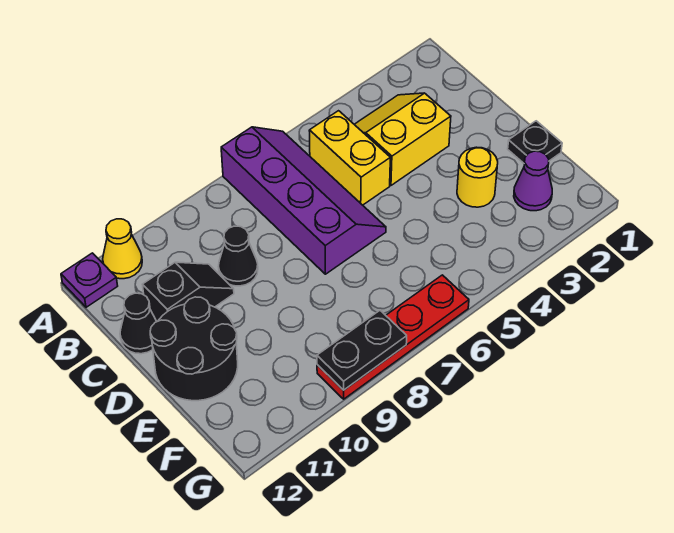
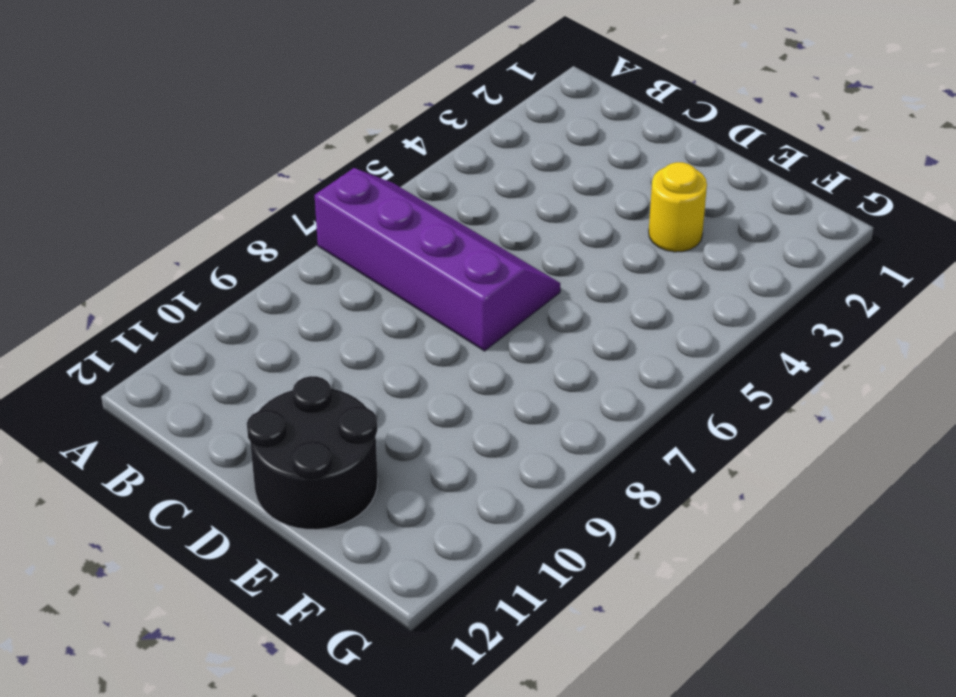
none -> yellow 1x1 cone [103,219,142,279]
none -> purple 1x1 plate [61,253,118,307]
none -> yellow 2x2 slope [354,93,451,185]

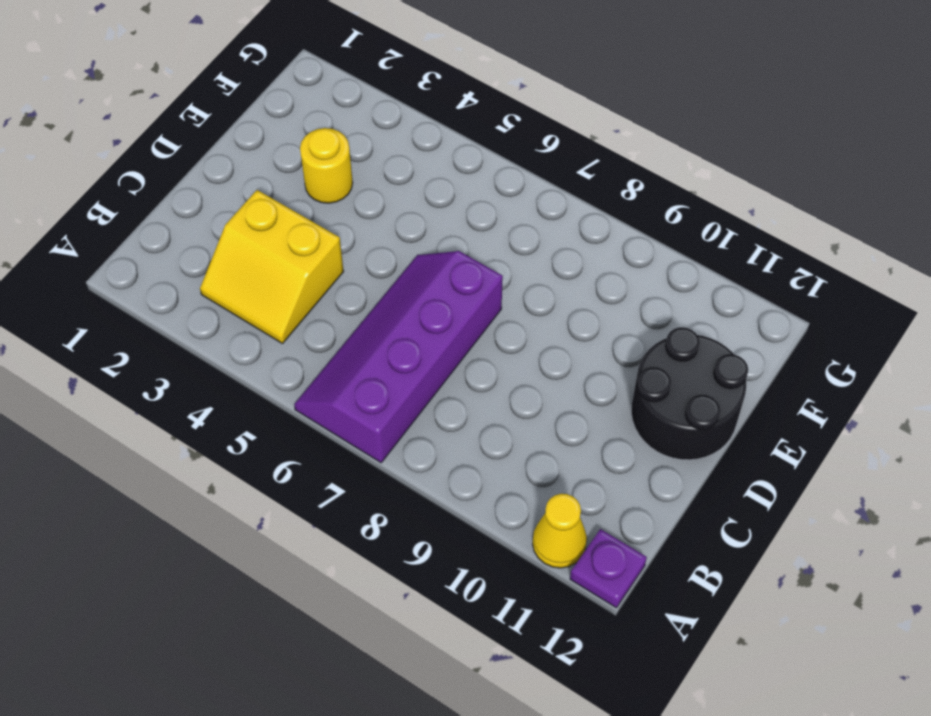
none -> yellow 1x2 brick [309,111,390,205]
none -> black 1x1 cone [218,226,258,286]
none -> black 1x2 slope [143,262,234,322]

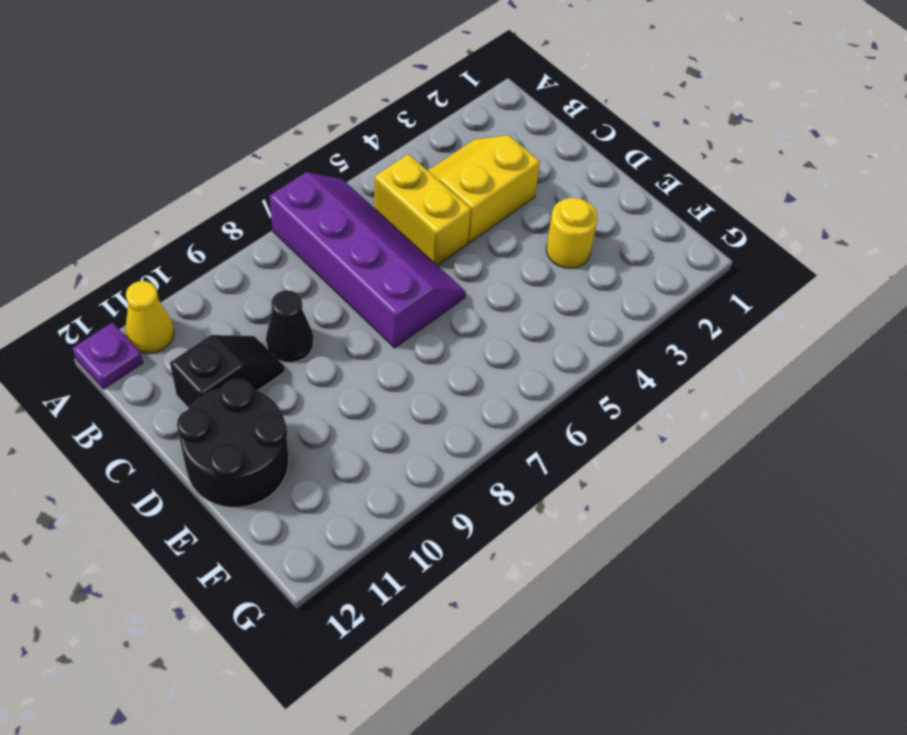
none -> black 1x1 cone [120,293,157,354]
none -> black 1x1 plate [508,121,562,163]
none -> purple 1x1 cone [514,151,552,211]

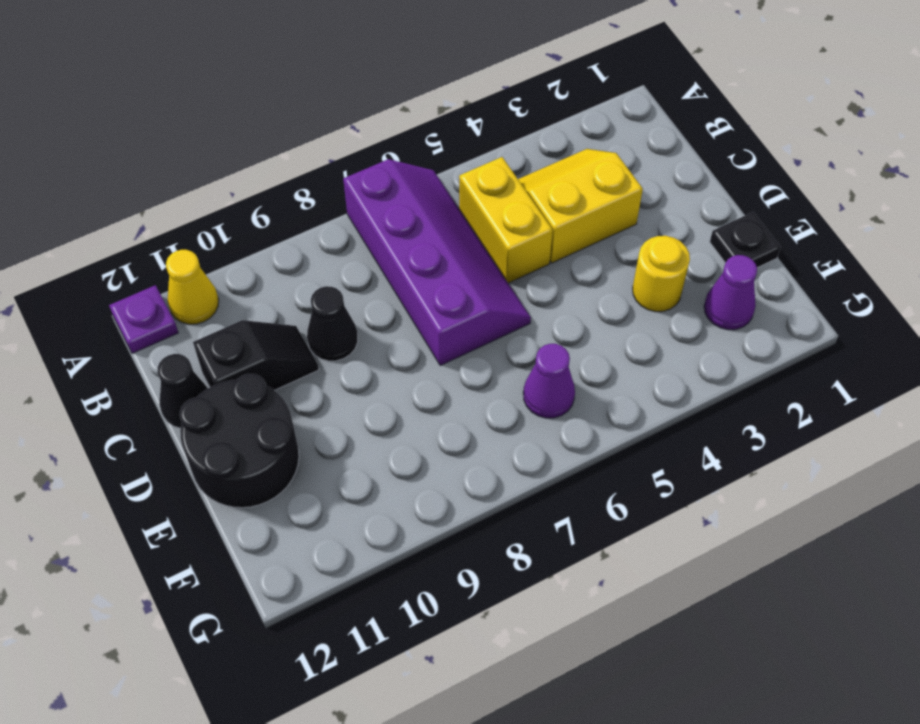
purple 1x1 cone [523,344,575,418] -> none
none -> red 1x4 plate [317,275,469,399]
none -> black 1x2 plate [317,311,407,390]

